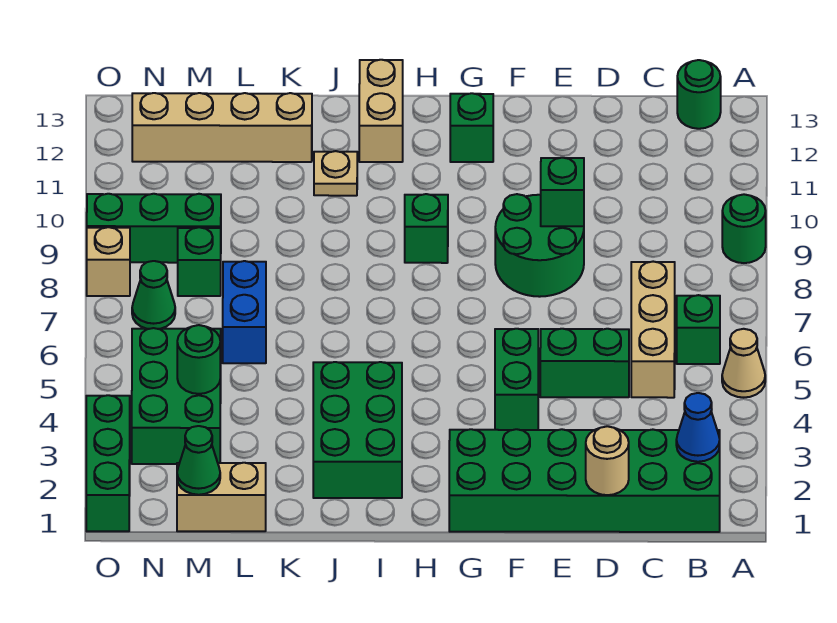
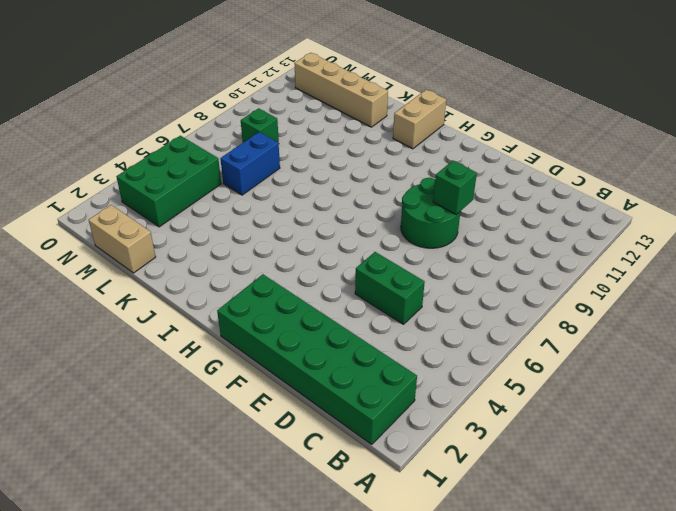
none -> tan 1x1 cone [722,329,765,398]
none -> green 1x1 round brick [722,194,766,263]
none -> green 1x1 brick [677,295,720,364]

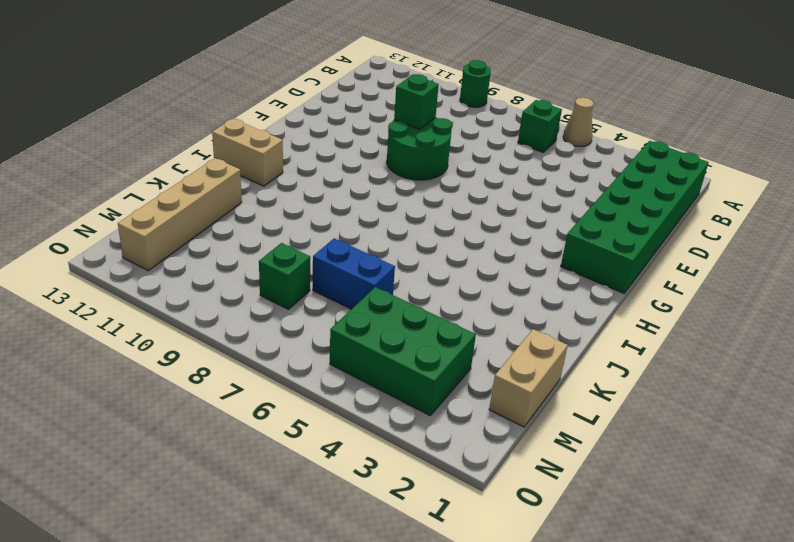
none -> green 1x1 round brick [677,60,721,129]
none -> tan 1x3 brick [631,262,675,398]
none -> green 1x2 brick [540,329,629,397]

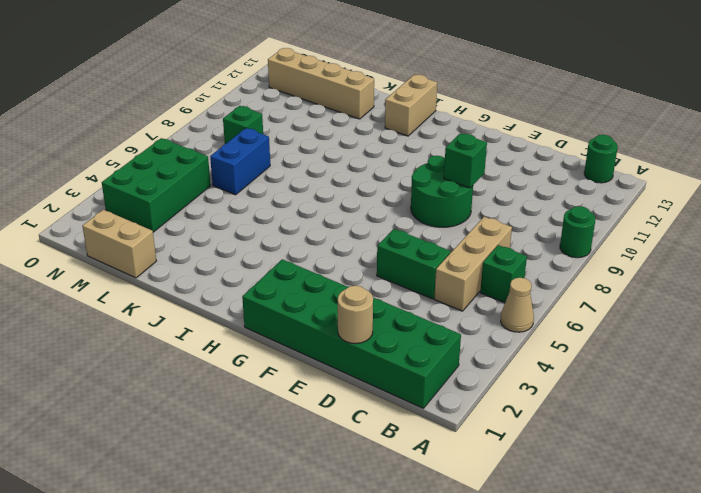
none -> green 1x2 brick [495,329,538,430]
none -> green 1x1 brick [450,93,493,162]
none -> green 1x1 brick [405,194,448,263]

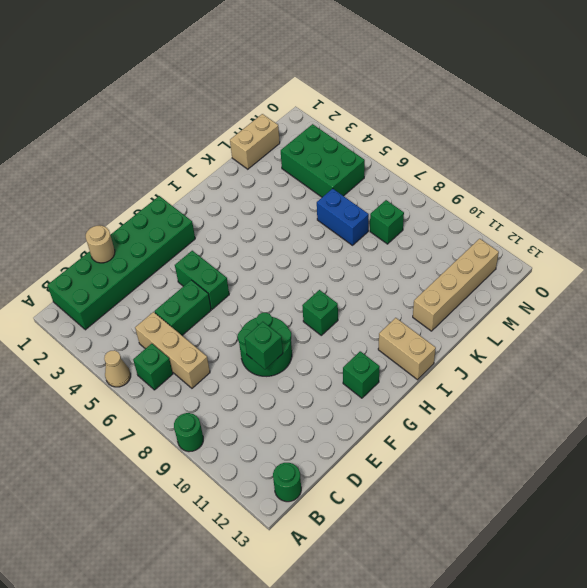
none -> green 2x3 brick [313,362,402,498]
none -> tan 1x1 plate [314,151,357,196]
none -> green 1x3 brick [87,194,221,263]

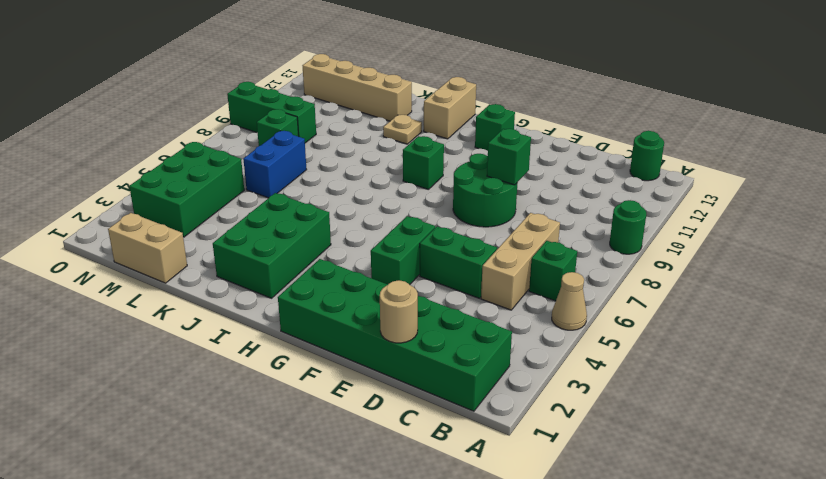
none -> green 1x1 cone [132,261,175,329]
none -> green 1x3 brick [86,395,130,531]
none -> tan 1x1 brick [87,227,130,296]

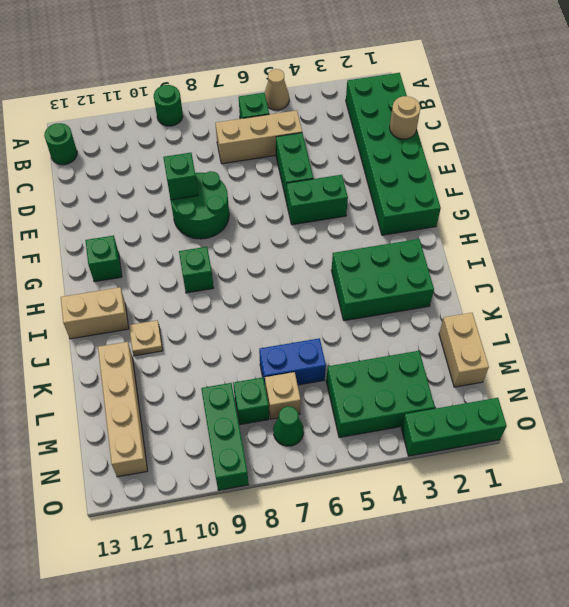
tan 1x1 brick [265,372,301,419] -> tan 1x1 brick moved to [87,227,130,296]
none -> blue 1x1 cone [676,393,720,462]
none -> green 1x1 cone [177,426,220,495]
none -> green 1x1 round brick [177,325,220,394]

